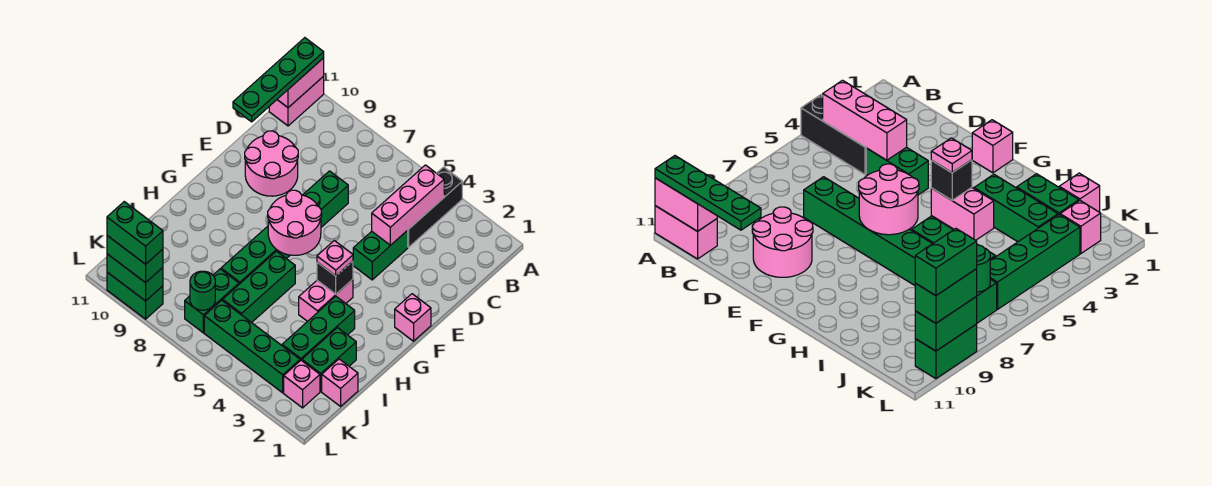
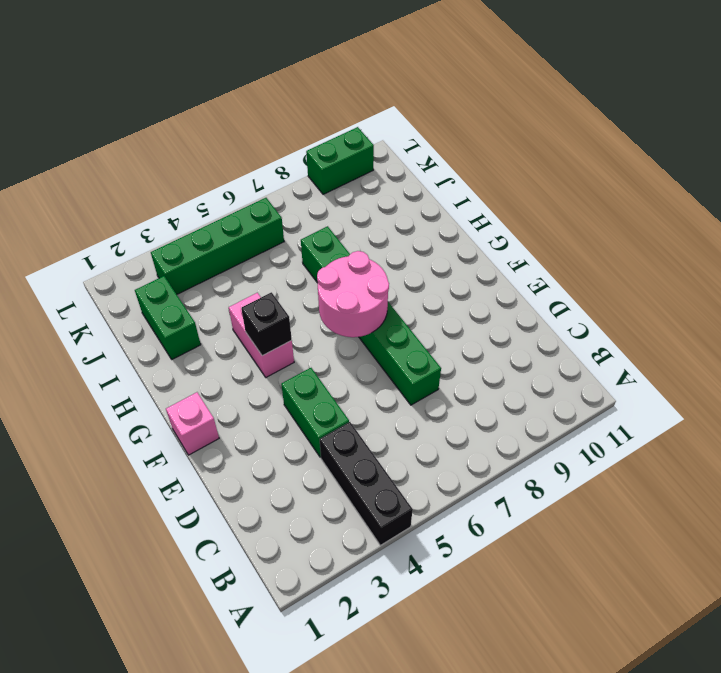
none -> pink 1x2 brick [269,76,324,126]
none -> pink 2x2 round brick [245,131,298,196]
none -> green 1x3 brick [282,296,355,361]

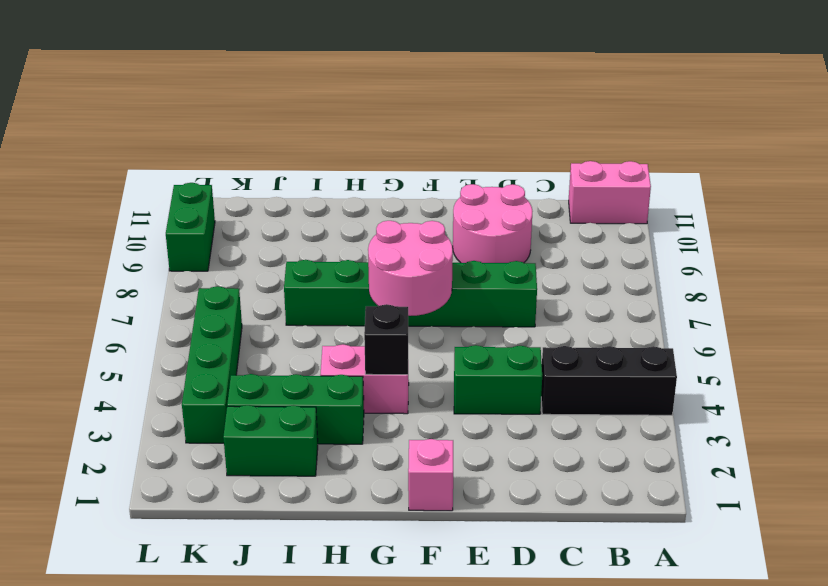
none -> green 1x3 brick [223,251,295,323]
none -> pink 1x1 brick [322,359,358,406]
none -> green 1x2 brick [185,269,239,333]

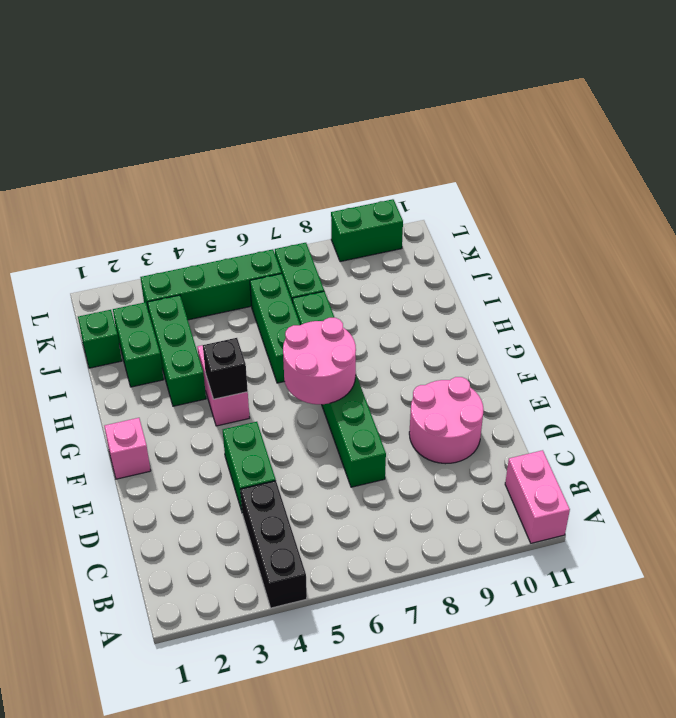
green 1x1 brick [78,310,122,368] -> pink 1x1 brick [322,359,358,406]
none -> pink 1x1 brick [284,360,320,408]
none -> pink 1x2 brick [277,58,324,108]
none -> pink 1x3 brick [372,165,444,245]

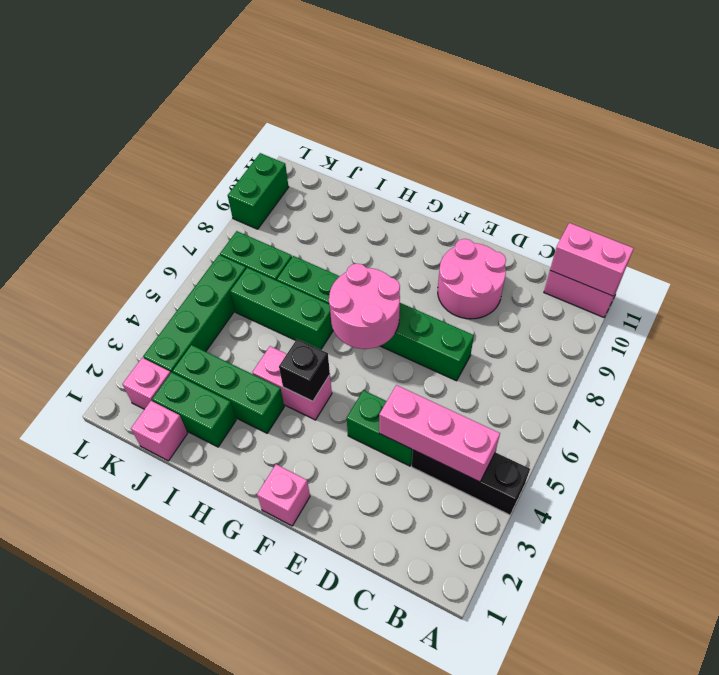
none -> green 1x1 round brick [190,271,215,310]
none -> green 1x2 brick [107,254,163,301]
none -> green 1x4 plate [233,38,324,122]

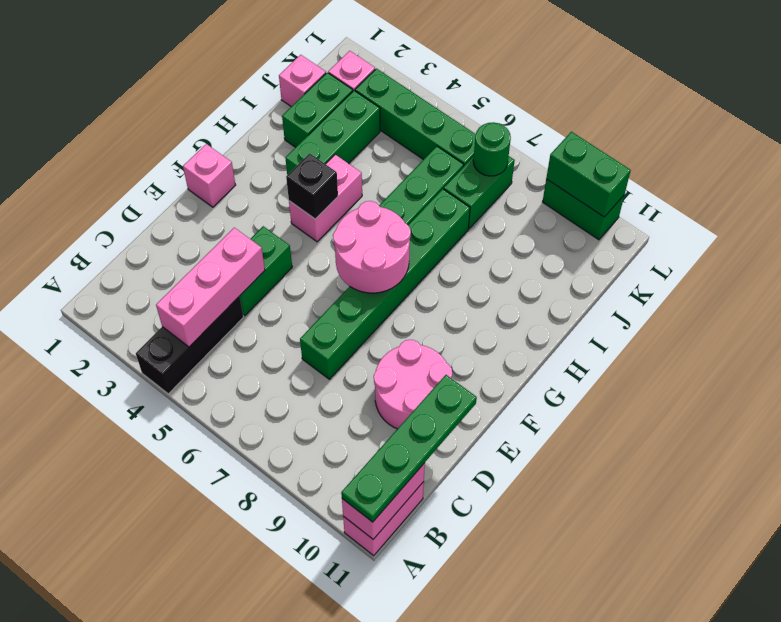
none -> pink 1x1 plate [317,241,353,276]
none -> green 1x2 brick [107,236,163,283]
none -> green 1x2 brick [107,202,163,264]

